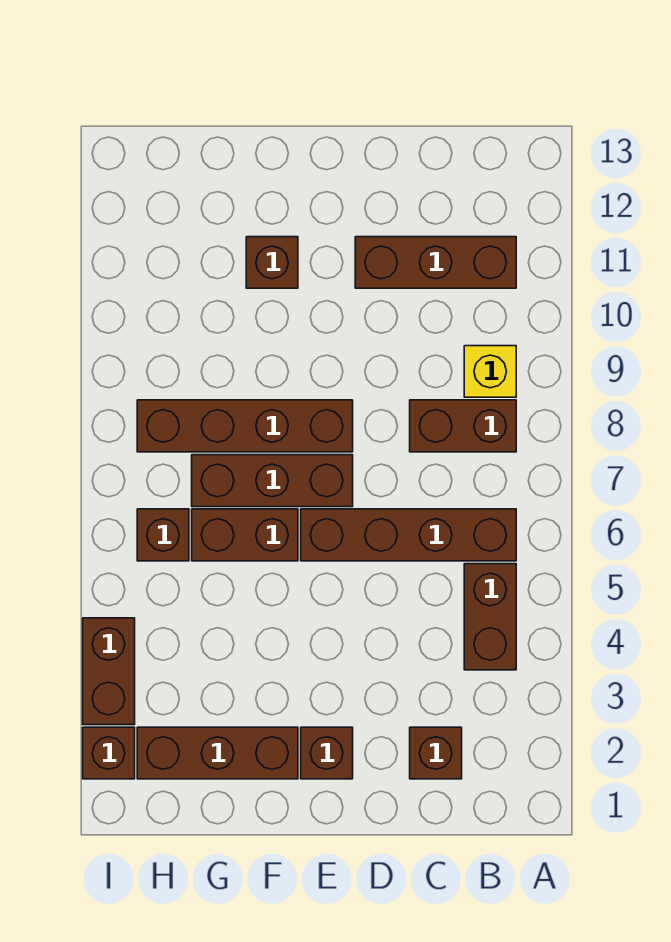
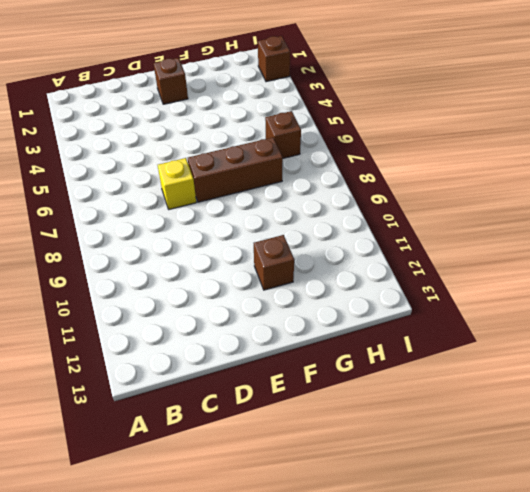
yellow 1x1 brick [158,158,196,209] -> yellow 1x1 brick moved to [464,346,516,397]
none -> brown 1x2 brick [464,564,516,670]
none -> brown 1x4 brick [301,509,516,561]
none -> brown 1x2 brick [410,400,516,452]

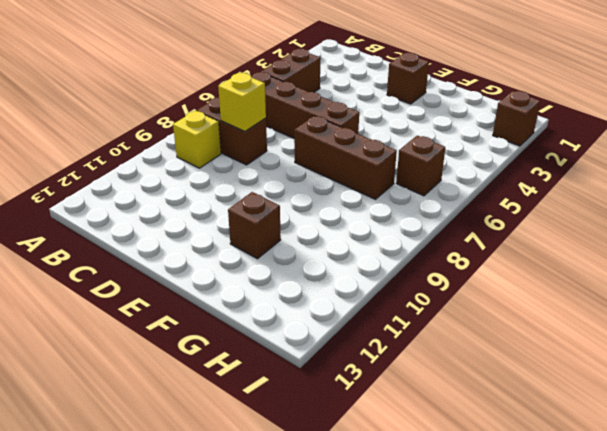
yellow 1x1 brick [218,73,266,132] -> none
none -> brown 1x3 brick [355,237,516,288]
none -> brown 1x1 brick [410,727,462,779]
none -> brown 1x4 brick [137,400,353,452]

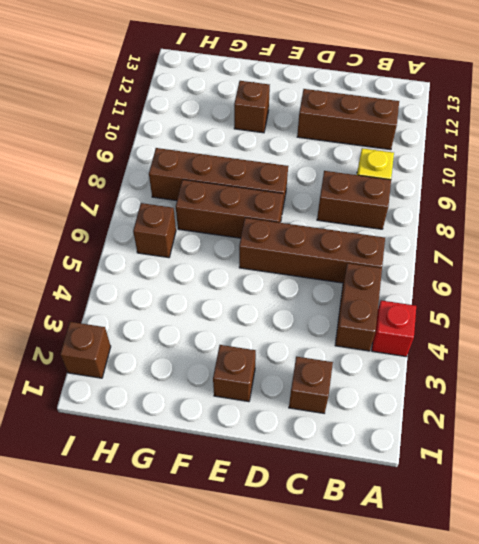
red 1x1 brick [372,300,416,357] -> none
none -> brown 1x3 brick [137,727,298,779]
none -> brown 1x2 brick [192,509,298,561]
none -> brown 1x2 brick [83,618,135,725]

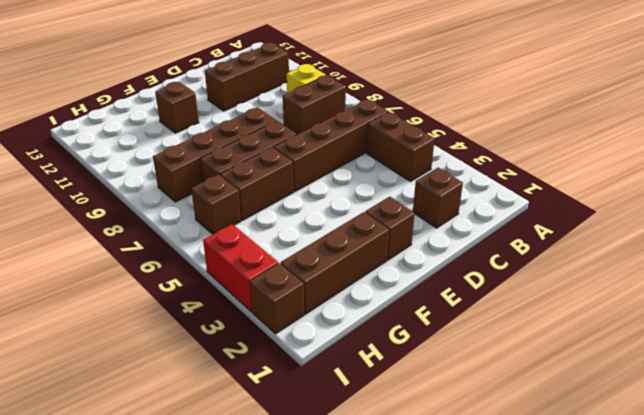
red 1x2 brick [203,224,278,312] -> brown 1x2 brick [83,618,135,725]

